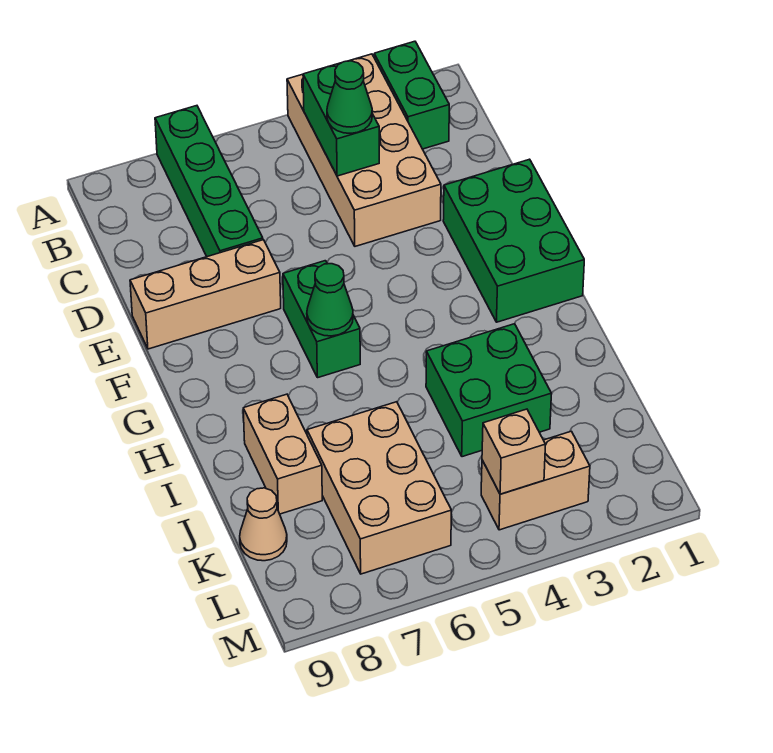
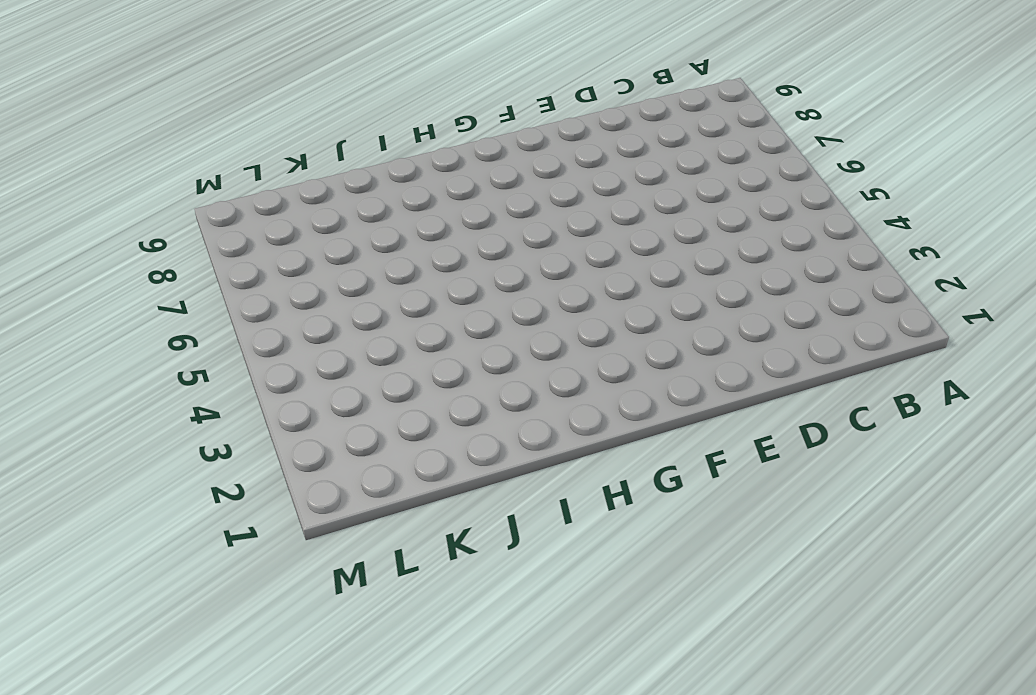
none -> green 1x2 brick [374,41,449,149]
none -> tan 2x4 brick [287,54,441,246]
none -> green 1x4 brick [155,106,263,257]

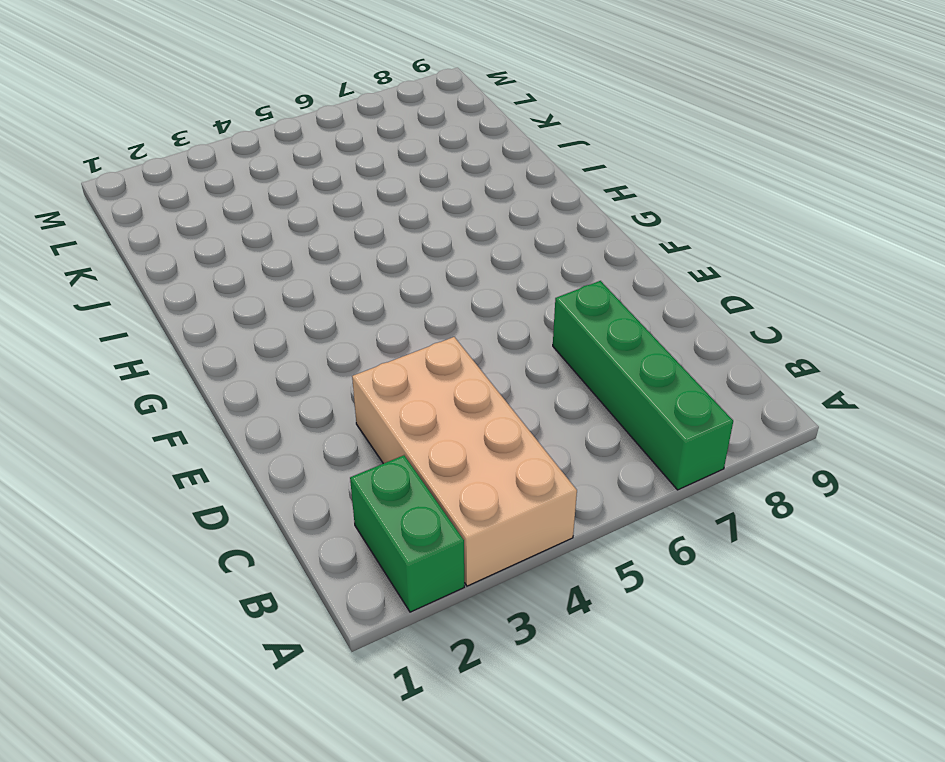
none -> green 2x3 brick [443,159,584,322]
none -> tan 1x3 brick [130,240,281,349]
none -> green 1x2 brick [283,261,360,378]

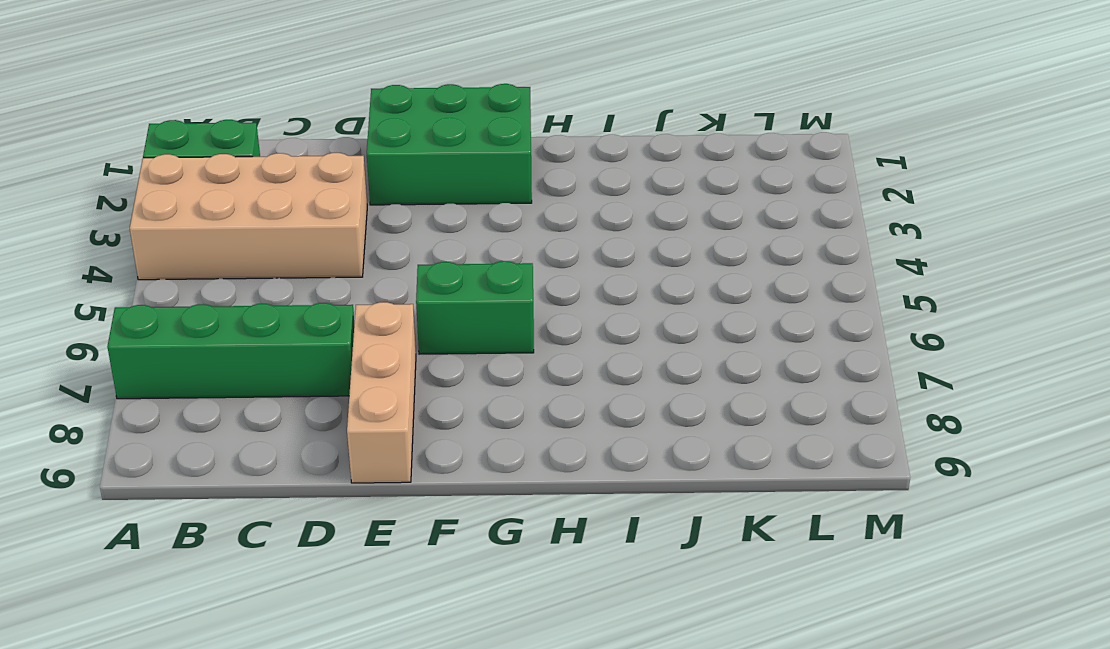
none -> green 2x2 brick [426,324,551,457]
none -> tan 1x2 brick [243,394,322,514]
none -> tan 2x3 brick [307,402,451,574]

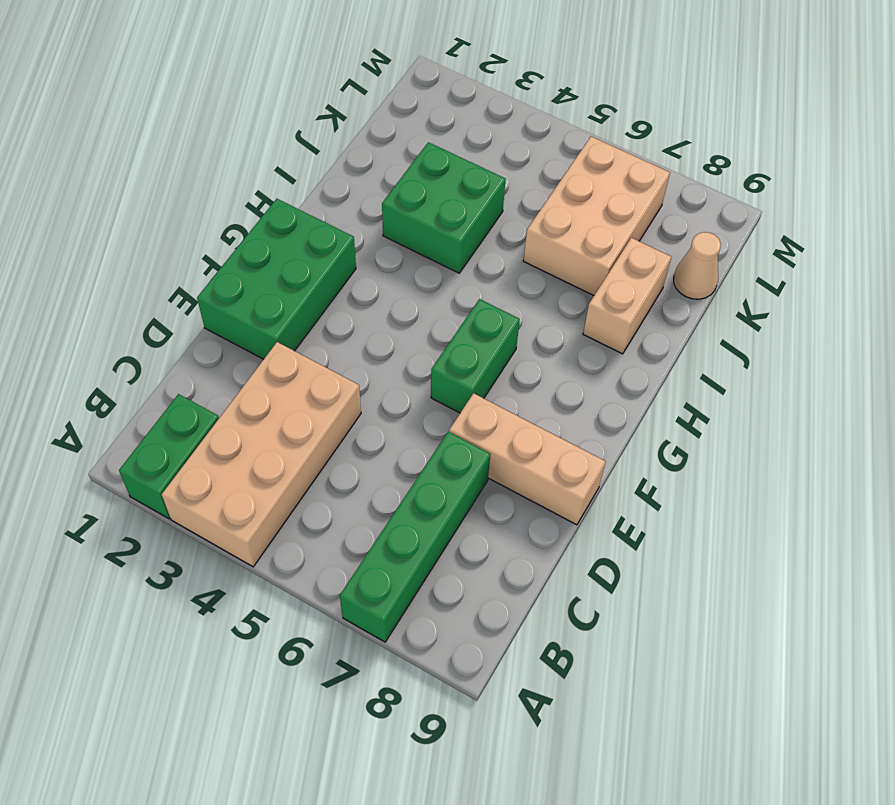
none -> tan 1x2 brick [481,431,590,530]
none -> green 1x2 brick [303,63,379,176]
none -> green 1x1 cone [307,264,353,336]

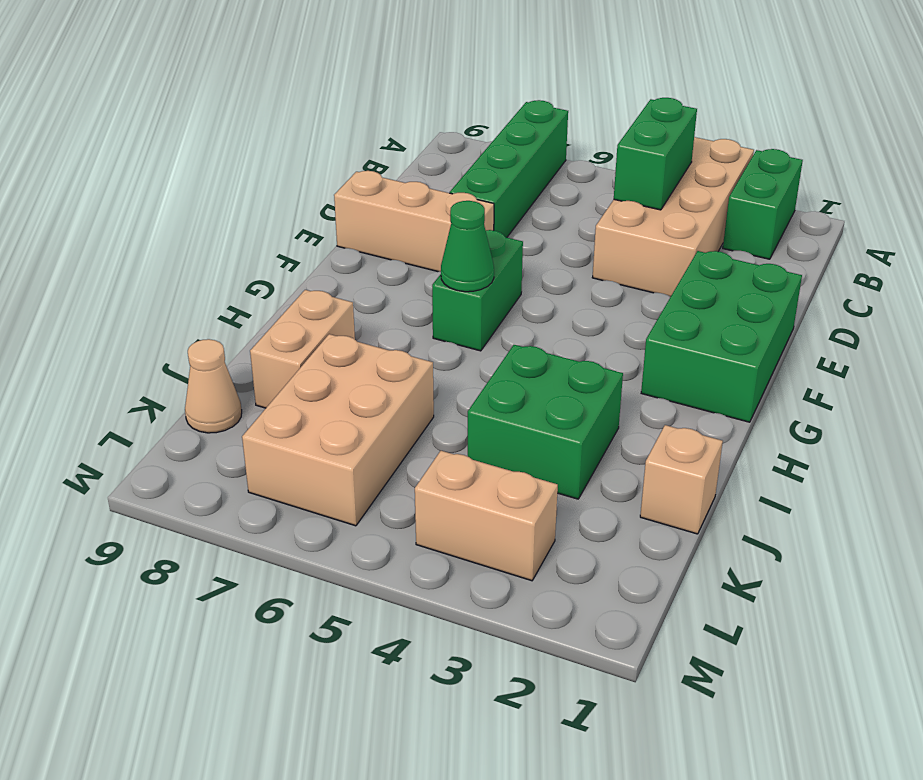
tan 1x1 brick [640,425,723,534] -> tan 1x1 brick moved to [482,409,546,494]
none -> green 1x1 cone [327,61,372,133]

